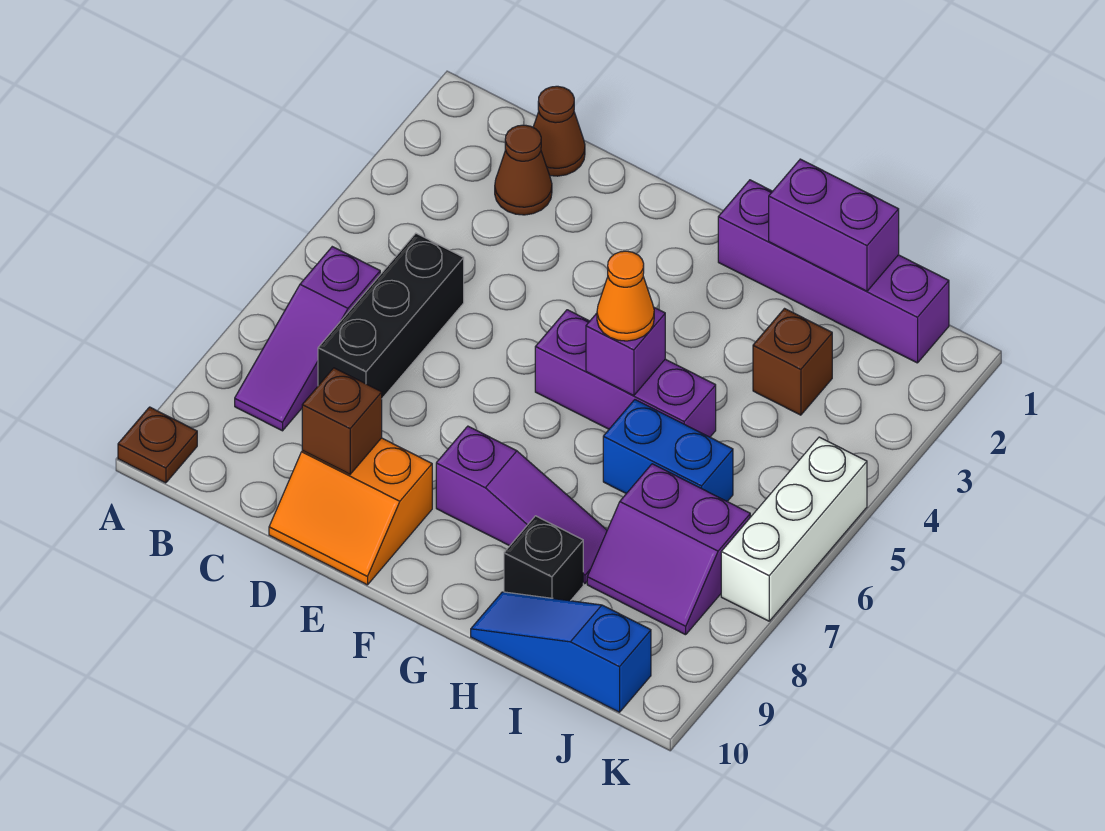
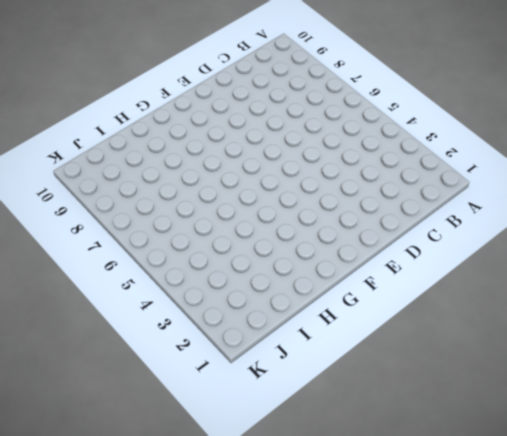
none -> brown 1x1 plate [118,407,197,483]
none -> purple 1x3 slope [235,247,380,431]
none -> brown 1x1 cone [533,86,585,176]

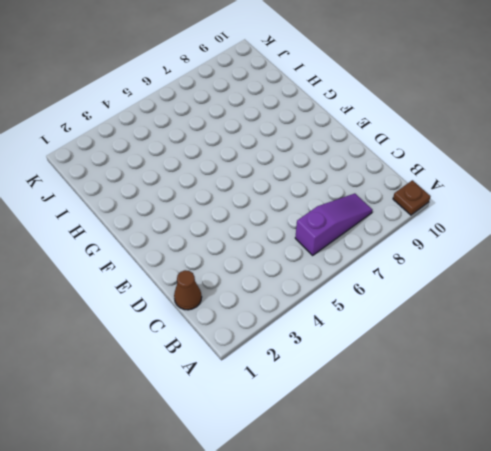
none -> brown 1x1 cone [495,125,552,215]
none -> black 1x3 brick [318,233,464,398]
none -> orange 2x2 slope [269,438,432,585]

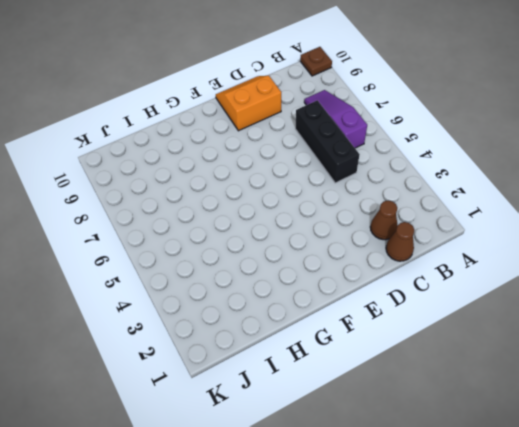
none -> purple 1x3 brick [535,310,716,437]
none -> purple 1x3 slope [436,426,607,584]
none -> purple 1x4 brick [718,180,949,363]

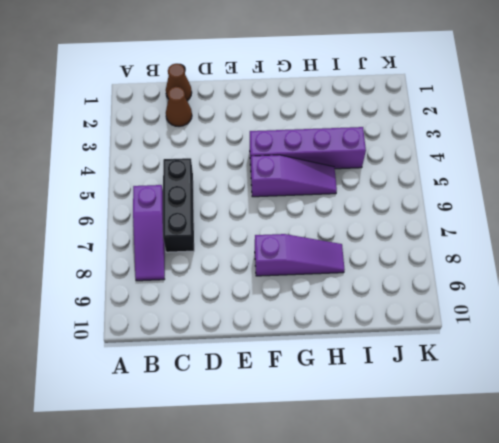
purple 1x4 brick [250,127,366,169] -> purple 1x4 brick moved to [718,180,949,363]
purple 1x3 slope [251,155,337,197] -> purple 1x3 brick [535,310,716,437]
none -> brown 1x1 plate [118,407,197,483]
none -> orange 2x2 slope [269,438,432,585]
none -> blue 1x2 brick [603,400,733,501]

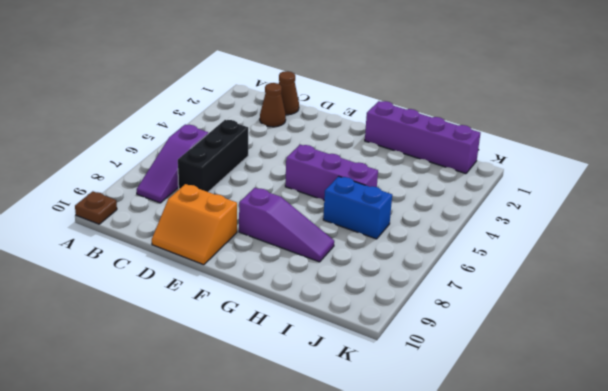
none -> black 1x1 brick [504,516,583,601]
none -> blue 1x3 slope [471,592,651,712]
none -> brown 1x1 brick [753,309,832,415]

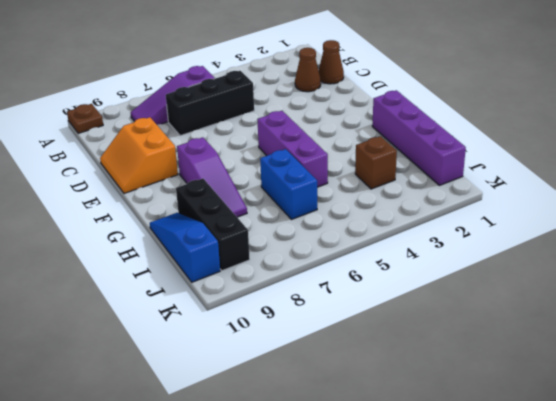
black 1x3 brick [176,179,250,271] -> black 1x1 brick [504,516,583,601]
none -> purple 2x2 slope [587,464,750,635]
none -> white 1x3 brick [721,437,867,621]
none -> brown 1x1 brick [302,368,382,474]

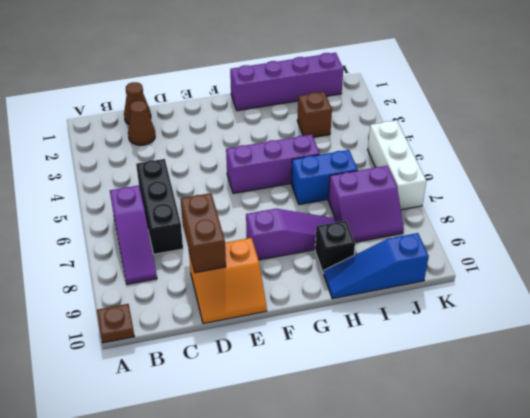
brown 1x2 brick [180,193,226,273] -> brown 1x1 brick [302,368,382,474]
none -> purple 1x1 brick [586,308,665,396]
none -> purple 1x2 brick [769,159,899,291]
none -> orange 1x1 cone [597,251,654,341]

